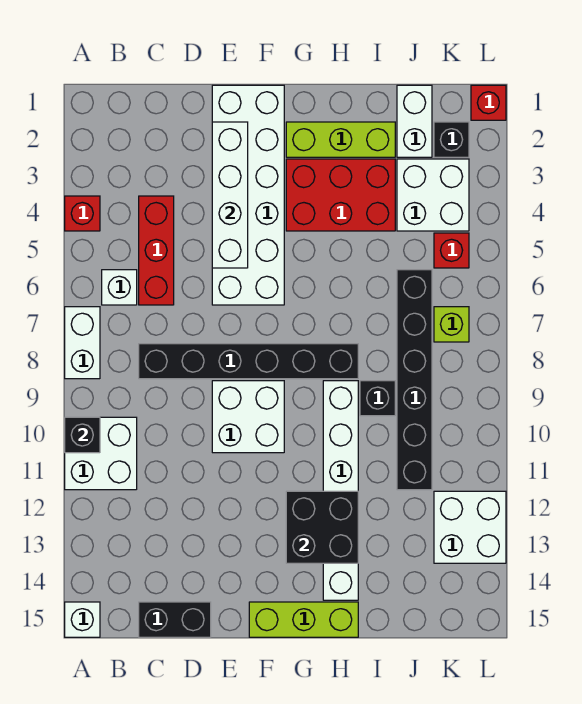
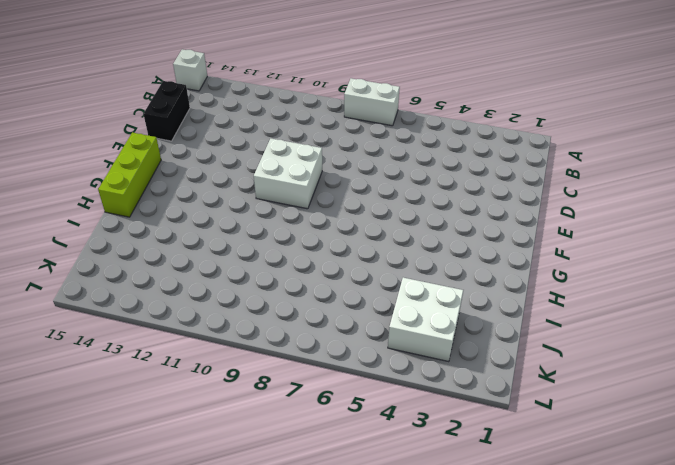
none -> red 1x1 brick [65,196,100,231]
none -> white 2x2 brick [65,417,137,490]
none -> white 1x1 brick [102,270,137,305]

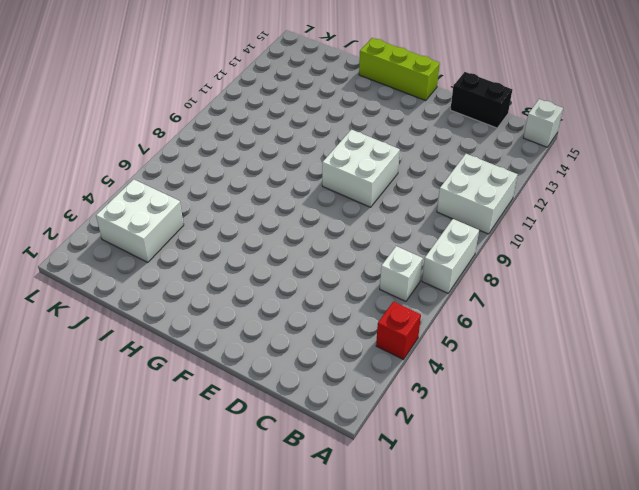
none -> red 1x3 brick [139,196,174,305]
none -> black 1x6 brick [139,344,358,379]
none -> white 2x6 brick [212,85,284,305]

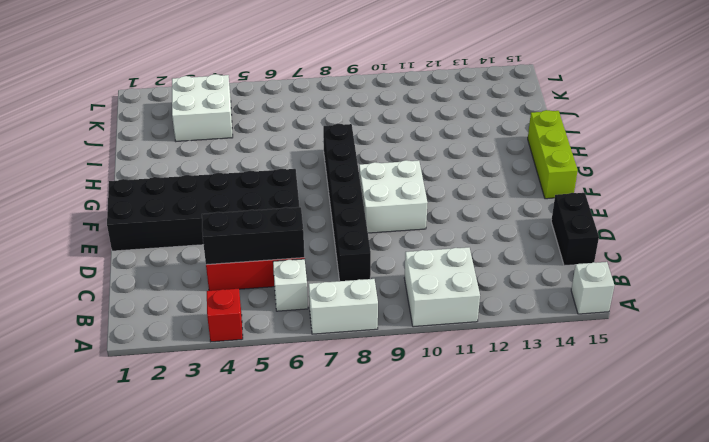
black 1x3 brick [202,207,305,265] -> none
black 2x6 brick [107,169,299,251] -> white 2x6 brick [212,85,284,305]
none -> lime 1x3 brick [286,122,395,157]
none -> red 2x3 brick [286,159,395,231]
none -> white 1x6 brick [323,381,358,600]

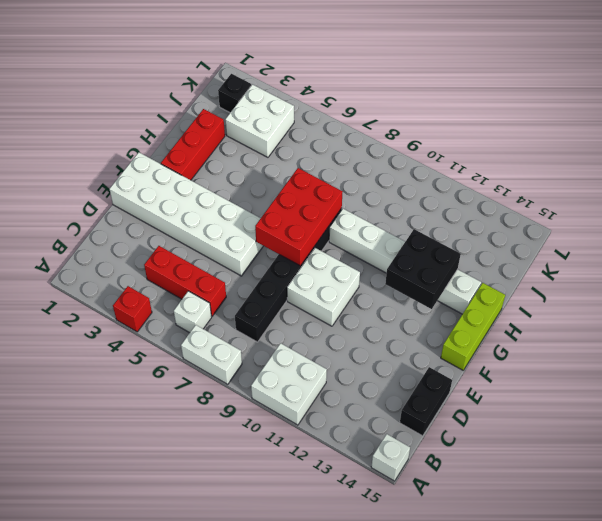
red 2x3 brick [255,168,342,266] -> red 2x3 brick moved to [286,159,395,231]
red 1x3 brick [161,109,225,180] -> lime 1x3 brick [286,122,395,157]
none -> black 1x1 brick [360,381,395,416]
none -> white 1x2 brick [397,85,432,157]
none -> black 1x6 brick [397,270,432,490]

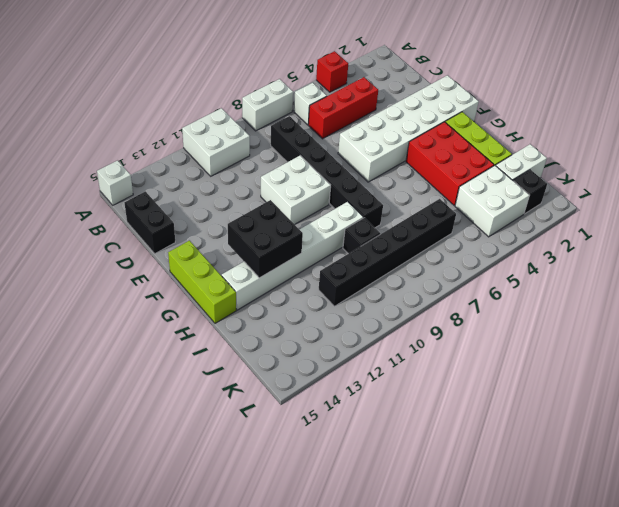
none -> red 1x1 brick [434,233,469,268]
none -> lime 1x1 brick [434,307,469,342]
none -> white 2x2 brick [434,491,506,563]

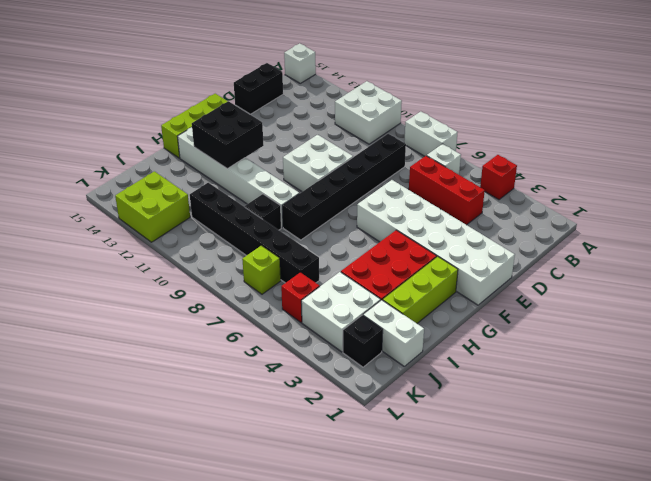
lime 2x2 brick [115,171,190,242] -> white 2x2 brick [434,491,506,563]
none -> red 1x1 brick [471,85,506,120]
none -> black 1x1 brick [65,417,100,453]
none -> white 1x4 brick [212,122,248,268]

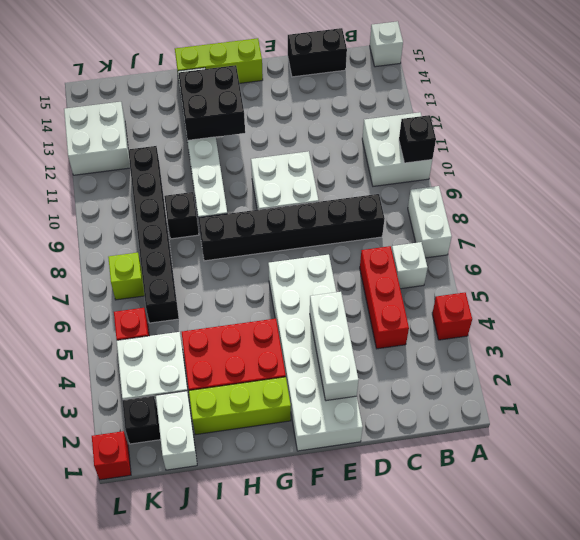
white 1x3 brick [310,292,359,401] -> white 1x4 brick [212,122,248,268]

